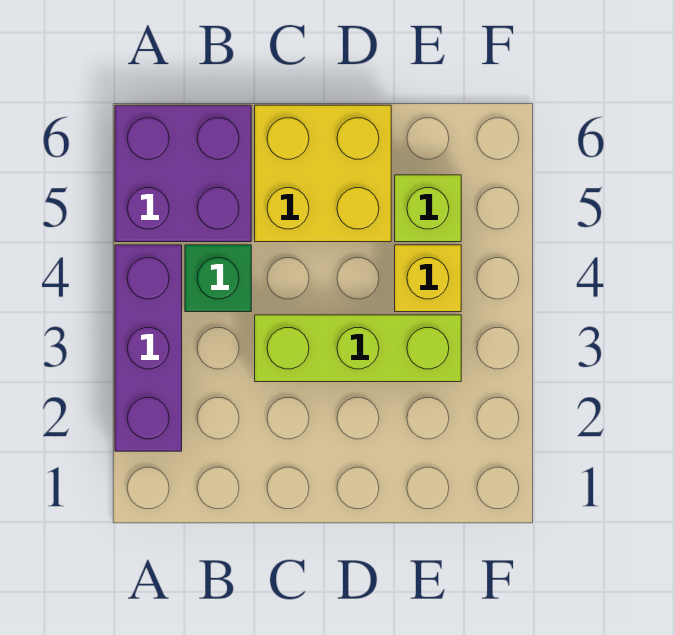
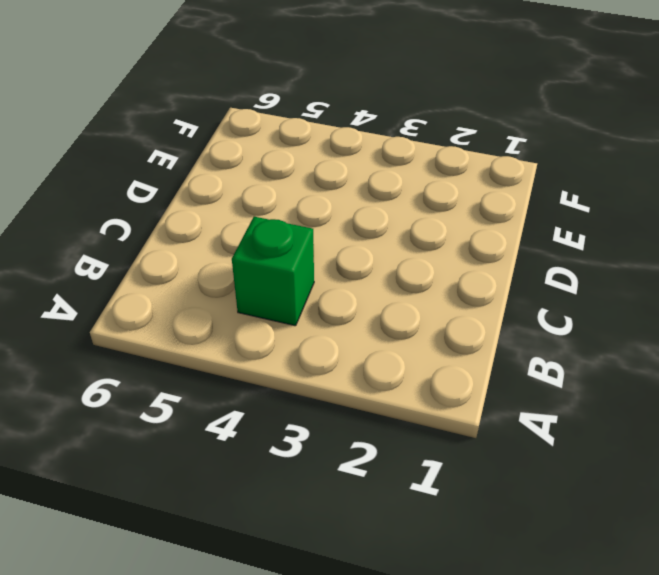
none -> purple 1x3 brick [115,245,182,451]
none -> purple 2x2 brick [115,105,251,242]

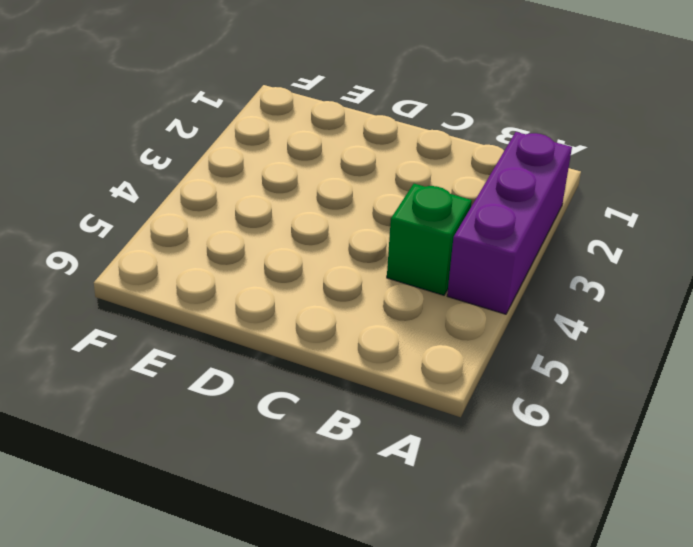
none -> purple 2x2 brick [115,105,251,242]
none -> lime 1x3 brick [255,315,461,382]

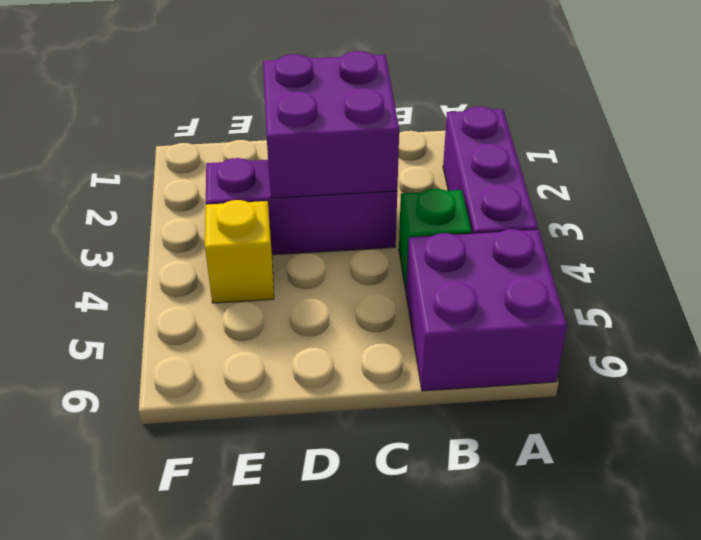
purple 2x2 brick [263,51,399,198] -> none
purple 1x3 brick [206,158,397,255] -> lime 1x3 brick [255,315,461,382]
none -> yellow 2x2 brick [255,105,391,242]
none -> lime 1x1 brick [395,175,461,242]

